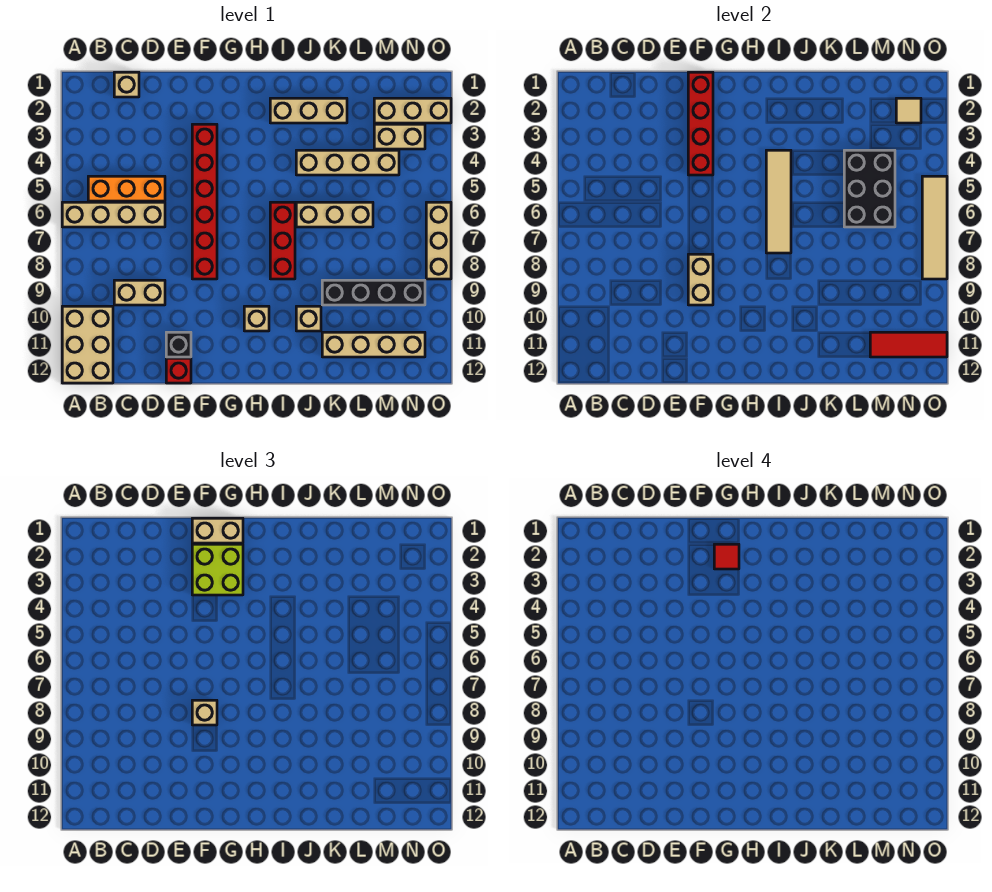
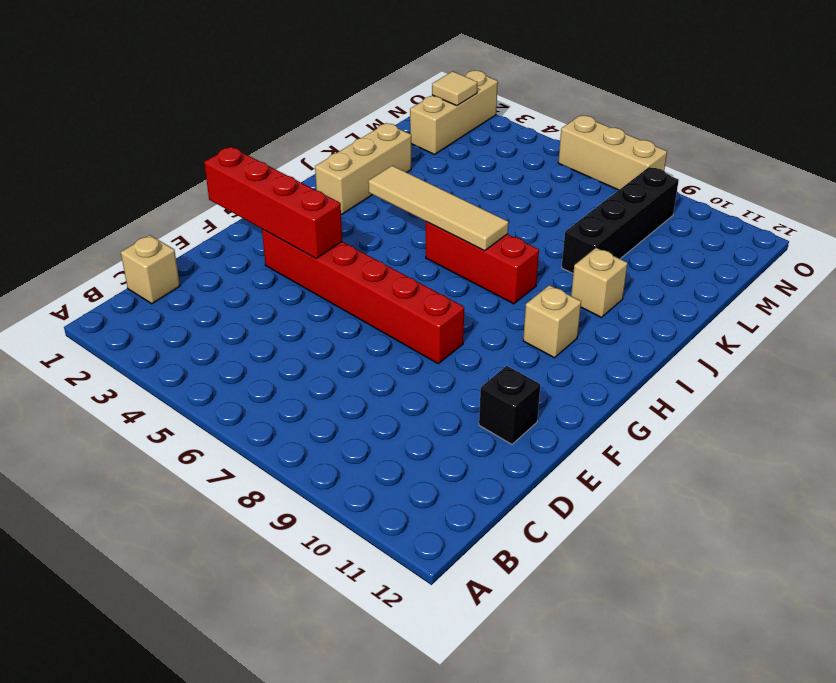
none -> tan 1x4 brick [62,202,165,227]
none -> tan 2x3 brick [62,306,113,383]
none -> orange 1x3 brick [88,176,165,201]
none -> tan 1x2 brick [114,280,165,305]

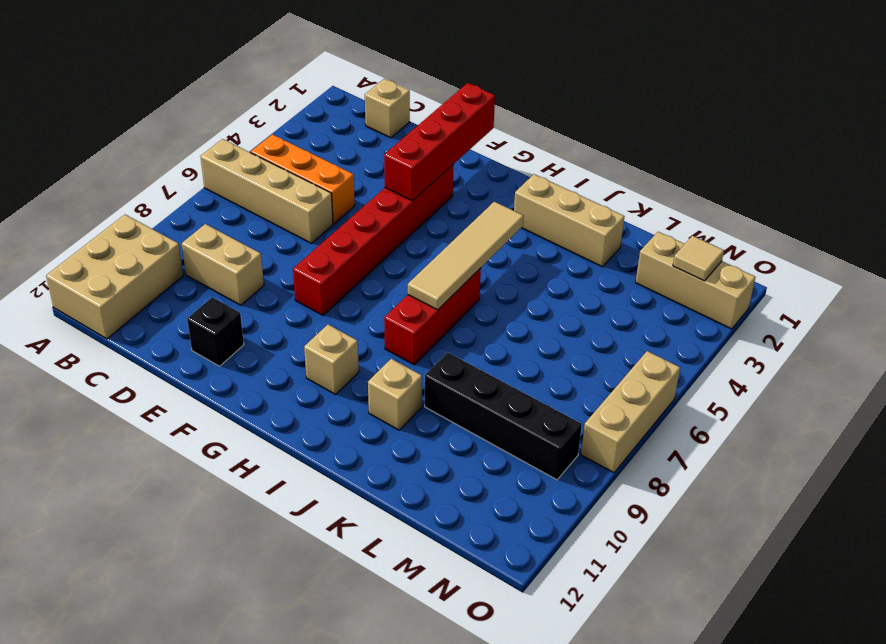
none -> red 1x1 brick [166,358,191,383]
none -> tan 1x4 brick [296,150,399,175]
none -> tan 1x3 brick [296,202,373,227]
none -> tan 1x4 brick [322,332,425,357]

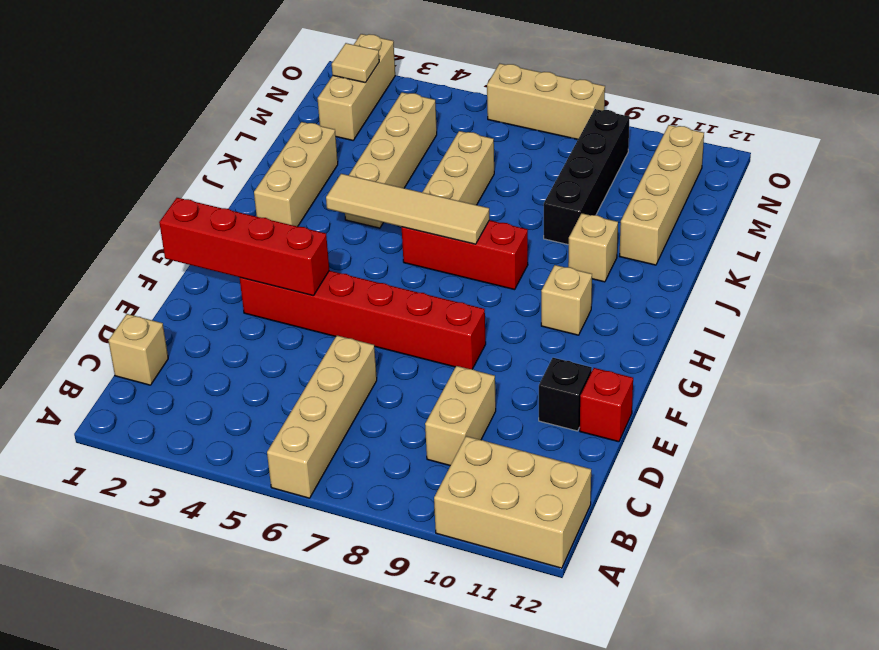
none -> orange 1x3 brick [88,176,165,201]
none -> tan 1x2 brick [374,124,425,149]
none -> tan 1x2 brick [688,254,713,305]
none -> black 2x3 brick [844,150,895,227]

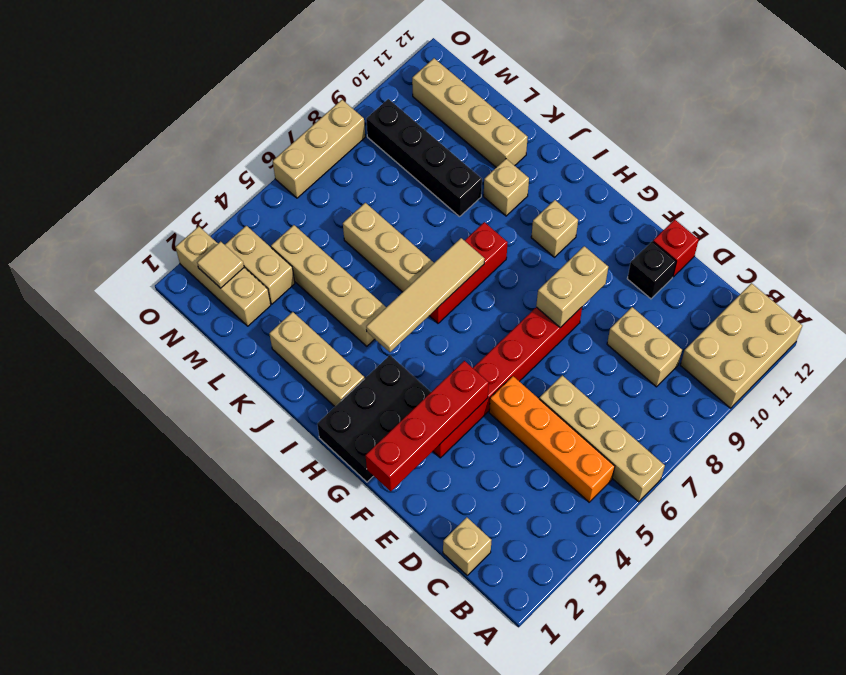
orange 1x4 brick [489,376,615,502] -> orange 1x3 brick [88,176,165,201]
black 2x3 brick [317,355,431,482] -> black 2x3 brick moved to [844,150,895,227]
none -> red 1x3 tile [870,332,947,357]
none -> tan 1x4 tile [922,176,947,279]
none -> tan 1x2 brick [192,518,243,543]
none -> lime 2x2 brick [192,544,243,595]

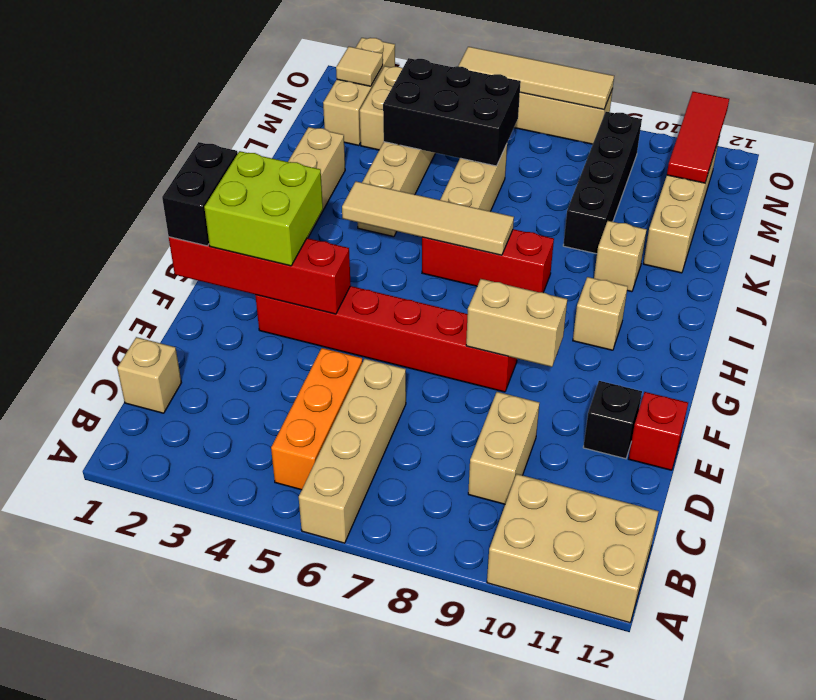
black 1x2 brick [162,142,238,246] -> tan 1x2 brick [192,518,243,543]
none -> tan 1x1 brick [192,700,217,725]
none -> red 1x1 tile [714,544,739,569]

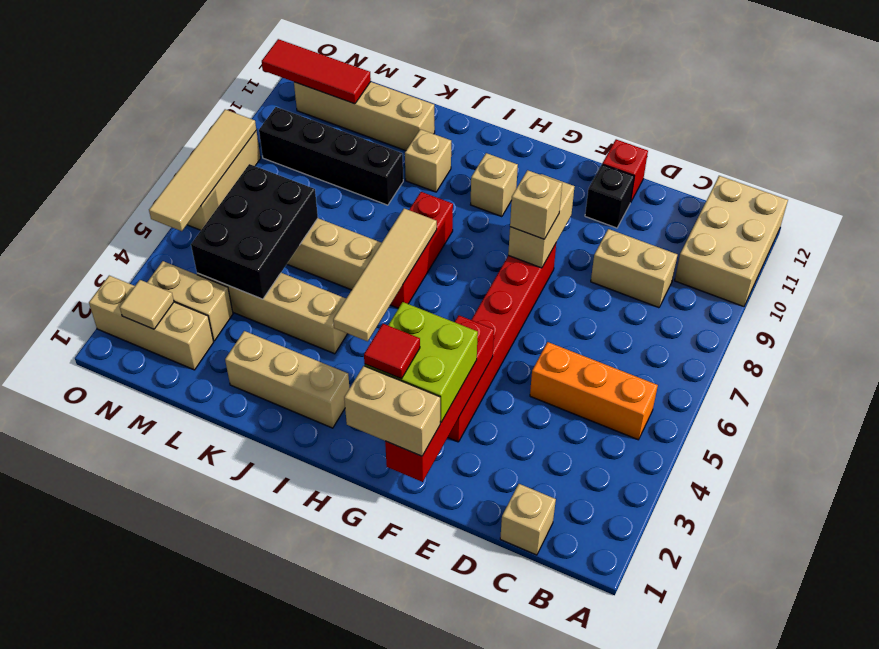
none -> tan 1x4 brick [62,202,165,227]

